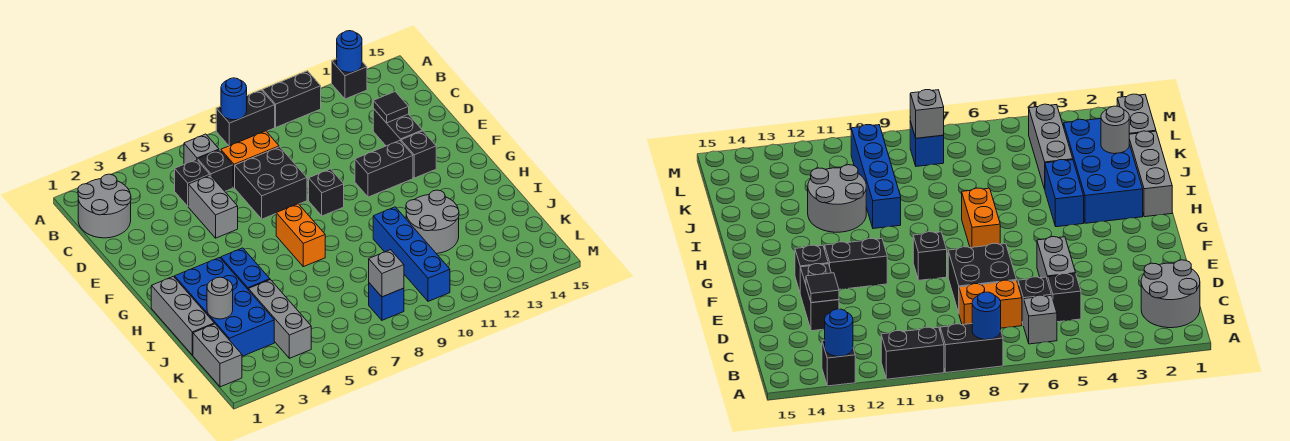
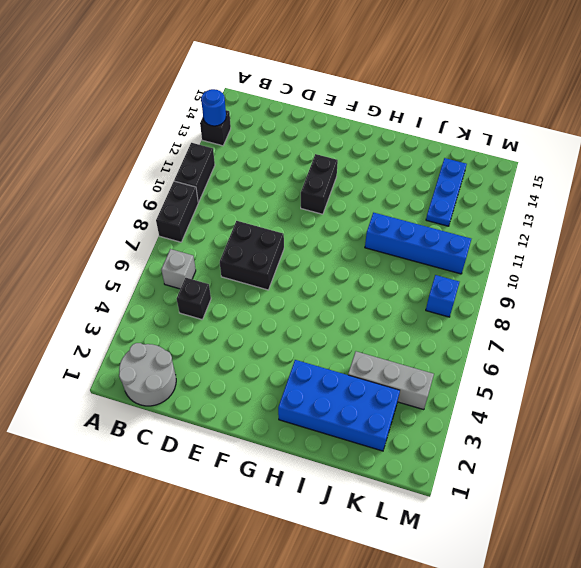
blue 1x3 plate [426,158,467,226] -> none
none -> black 1x1 brick [198,150,233,191]
none -> orange 1x2 brick [221,131,279,188]
none -> grey 1x2 brick [188,175,238,238]

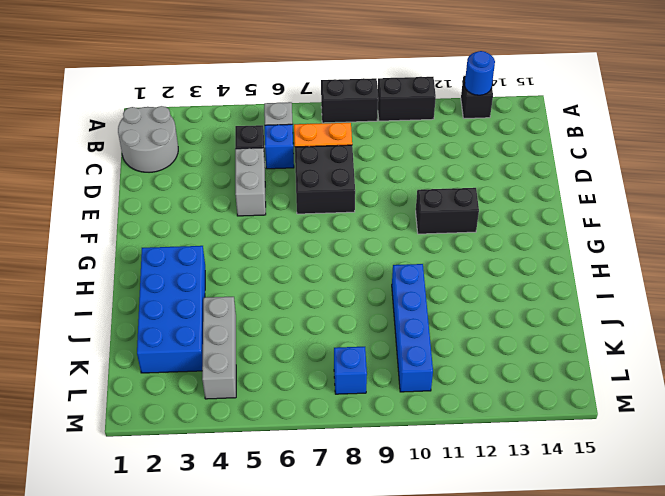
blue 1x1 brick [265,124,294,169] -> black 1x1 brick [198,150,233,191]
none -> black 1x2 brick [373,108,422,146]
none -> black 1x1 brick [309,169,344,216]
none -> black 1x1 brick [401,131,436,178]

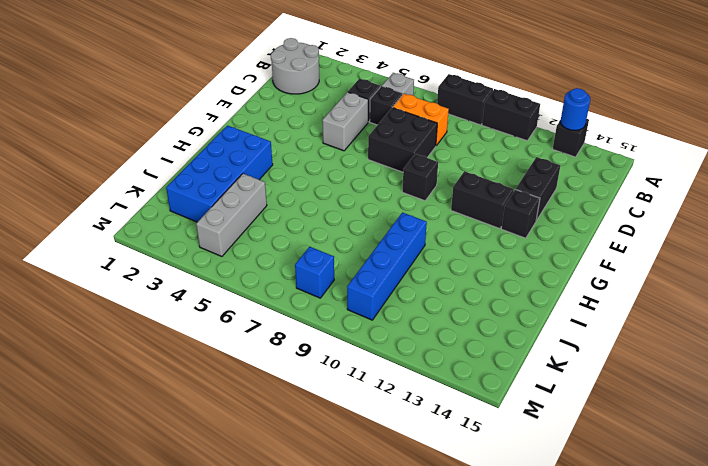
none -> orange 1x2 brick [276,204,325,267]
none -> grey 1x3 brick [151,276,214,355]
none -> blue 1x2 brick [221,248,270,290]

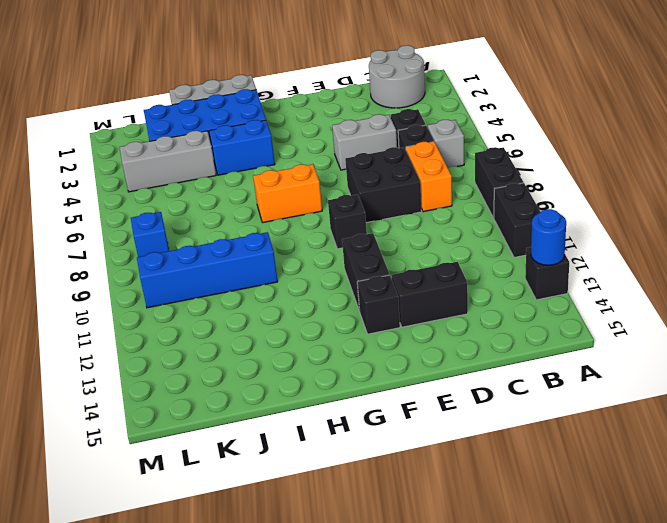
none -> grey 2x2 round brick [406,190,459,254]
none -> grey 1x2 brick [193,324,242,387]
none -> blue 1x1 round brick [221,78,247,120]

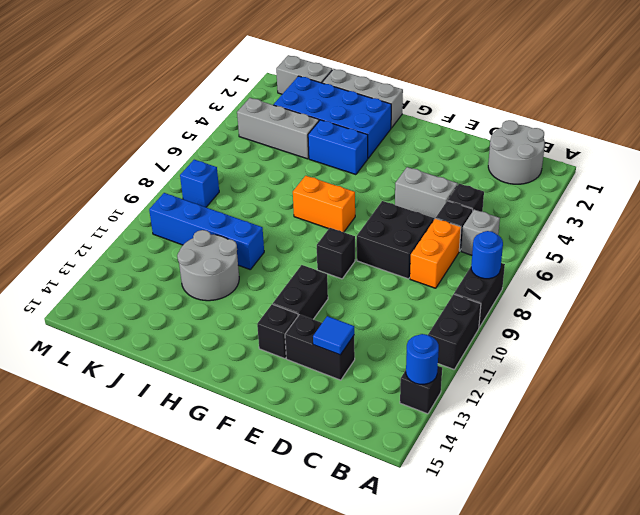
blue 1x1 tile [313,316,354,355] -> black 1x1 tile [373,92,409,123]
none -> grey 1x1 round brick [207,277,233,319]
none -> grey 1x1 brick [369,250,404,297]

